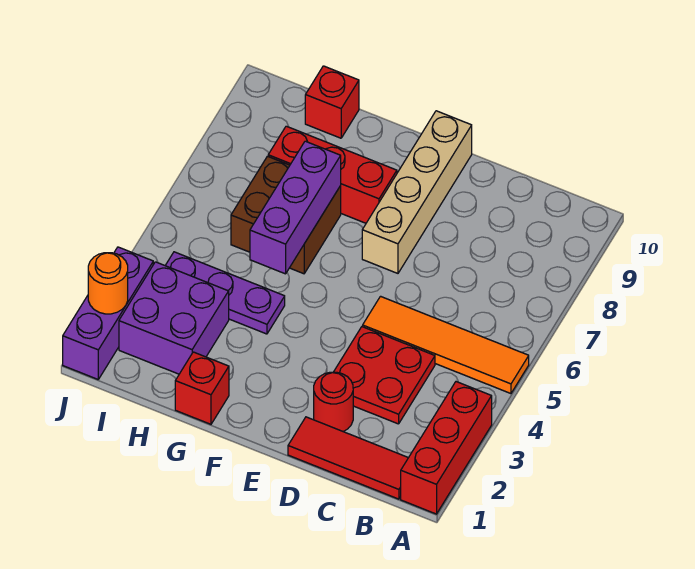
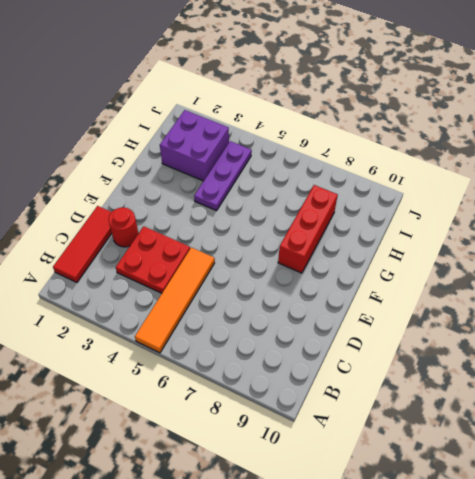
none -> red 1x3 brick [401,382,492,514]
none -> tan 1x4 brick [362,111,472,273]
none -> red 1x1 brick [175,352,229,424]

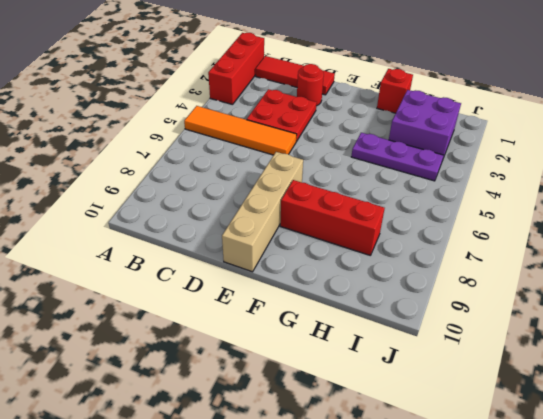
none -> brown 2x2 brick [231,156,341,274]
none -> red 1x1 brick [305,66,359,138]
none -> purple 1x3 brick [63,247,153,379]

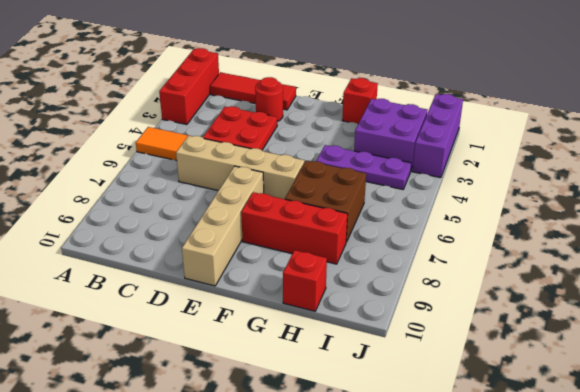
tan 1x4 brick [176,136,304,199] -> none
none -> purple 1x3 brick [250,141,341,274]
none -> orange 1x1 round brick [88,253,128,314]

